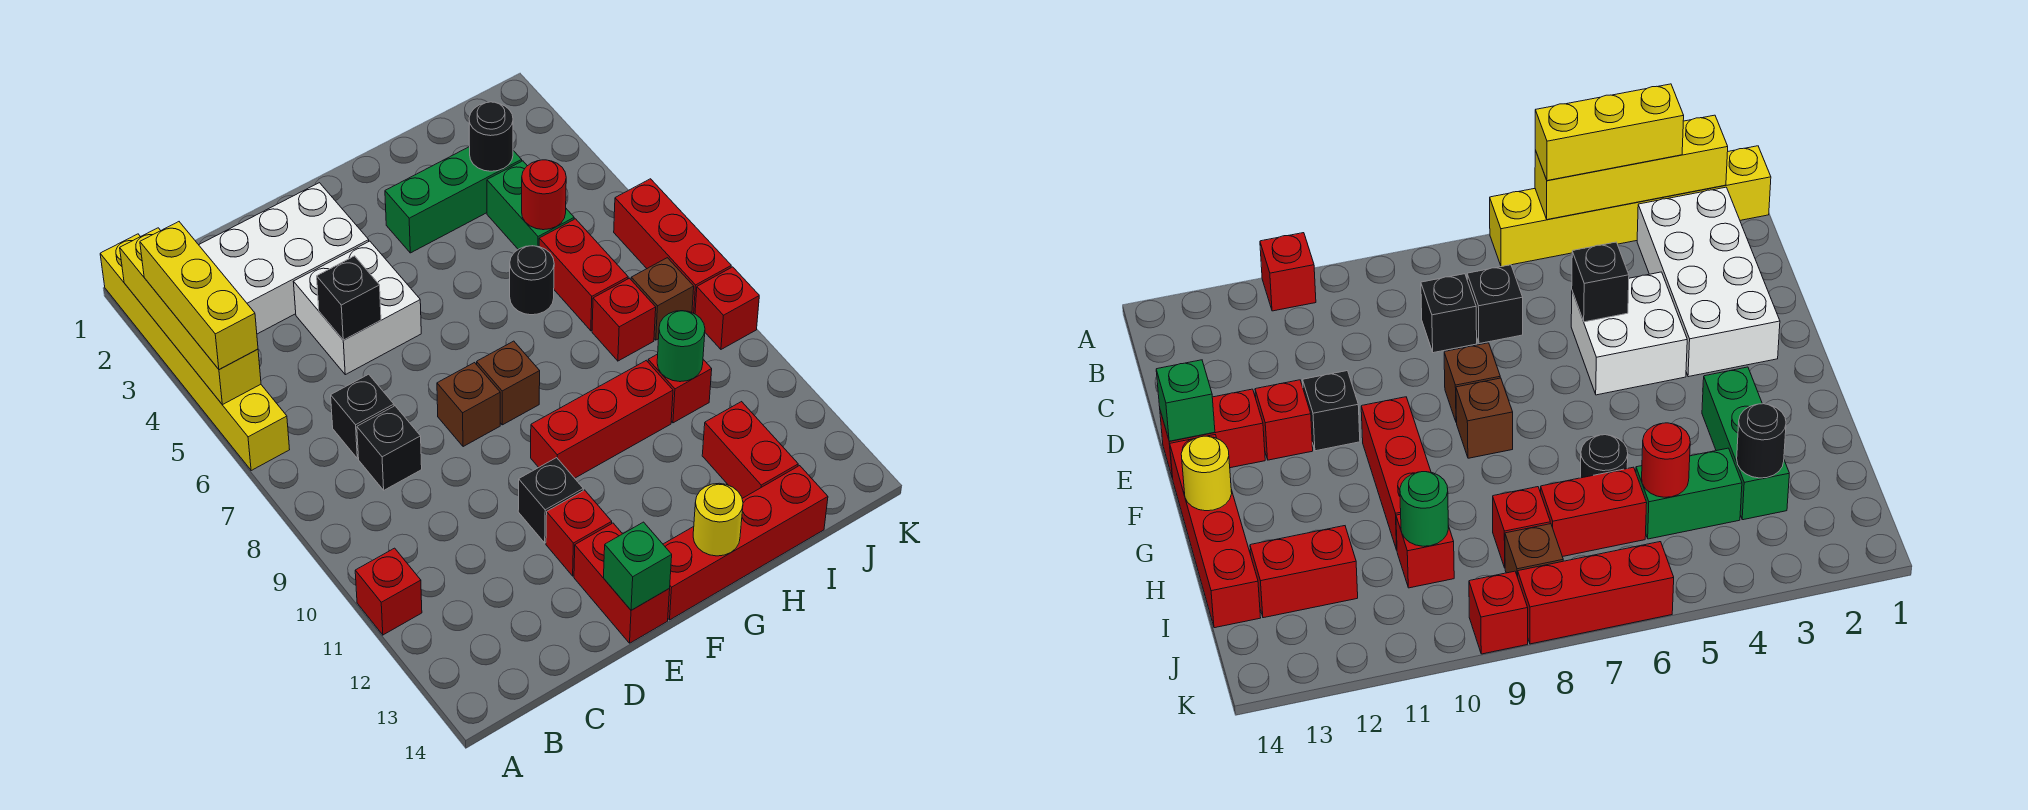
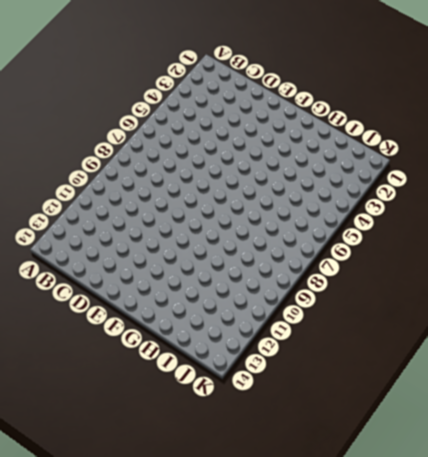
none -> yellow 1x6 brick [100,234,290,471]
none -> red 1x1 brick [355,548,422,635]
none -> white 2x4 brick [199,183,369,334]
none -> black 1x1 brick [331,374,394,458]

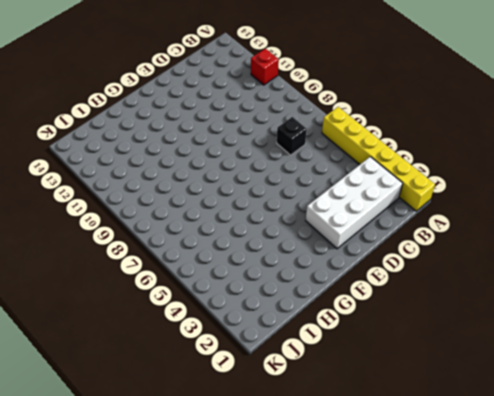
none -> black 1x1 brick [357,406,422,490]
none -> white 2x2 brick [293,241,421,375]
none -> brown 1x1 brick [437,363,500,447]
none -> black 1x1 brick [518,458,583,543]

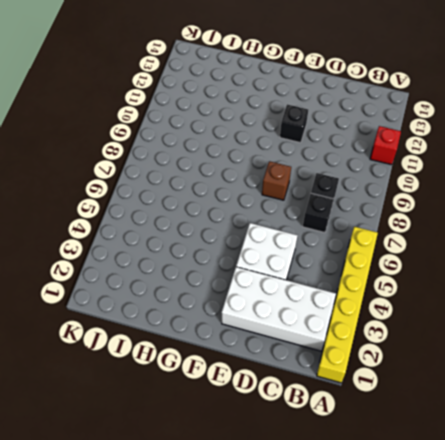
none -> red 1x1 brick [546,490,612,576]
none -> red 1x2 brick [574,523,670,643]
none -> brown 1x1 brick [477,341,540,425]
none -> red 1x3 brick [531,360,673,478]

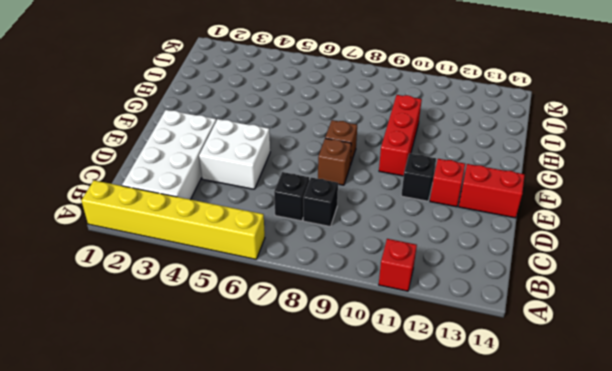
none -> red 1x4 brick [663,466,828,620]
none -> green 1x3 brick [385,147,522,253]
none -> black 1x1 round brick [510,246,554,315]
none -> green 1x2 brick [487,161,574,249]

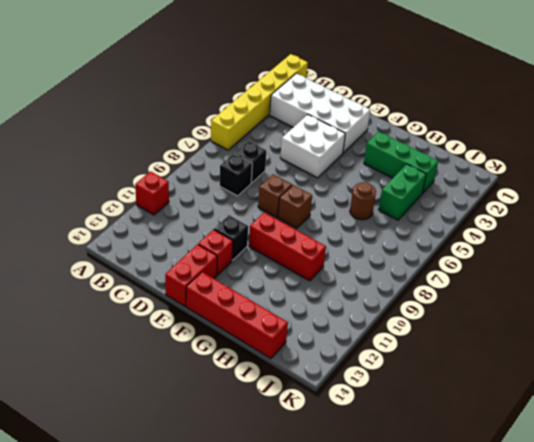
brown 1x1 round brick [350,182,376,220] -> black 1x1 round brick [510,246,554,315]
none -> red 1x2 brick [539,219,628,331]
none -> red 1x1 brick [592,278,656,361]
none -> red 1x1 brick [648,354,712,423]
none -> red 1x2 brick [702,402,798,498]

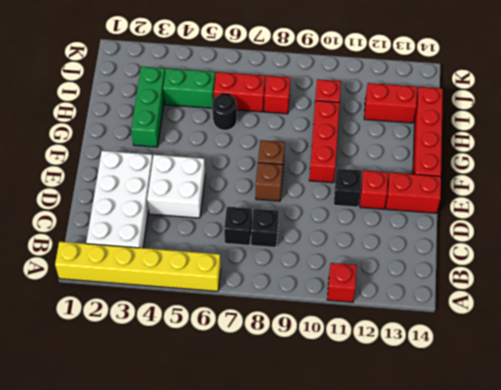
none -> brown 1x1 brick [631,258,694,340]
none -> red 1x3 brick [614,179,731,314]
none -> red 1x1 brick [695,267,759,349]
none -> yellow 1x4 brick [120,228,261,405]

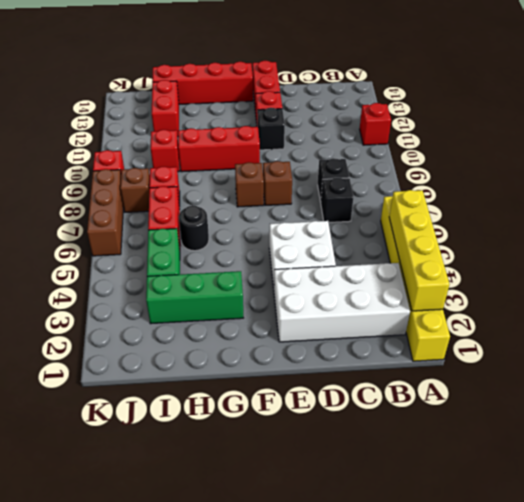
brown 1x3 brick [87,169,124,256] -> red 1x3 brick [614,179,731,314]
none -> black 1x1 brick [317,256,381,340]
none -> green 1x1 brick [604,522,672,610]
none -> yellow 1x1 round brick [693,483,743,556]
none -> black 1x1 round brick [469,102,513,171]

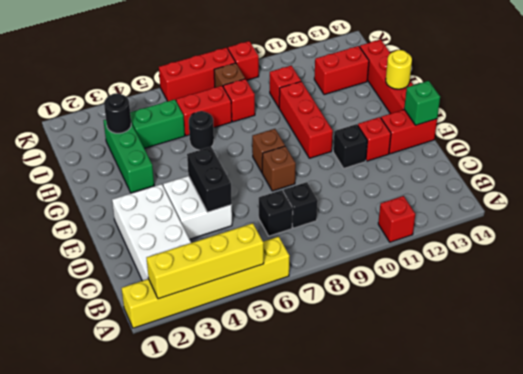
black 1x2 brick [187,147,232,212] -> black 1x1 brick [317,256,381,340]
none -> red 1x1 round brick [522,160,566,230]
none -> green 1x1 round brick [657,311,705,382]
none -> yellow 1x3 brick [140,222,258,370]

